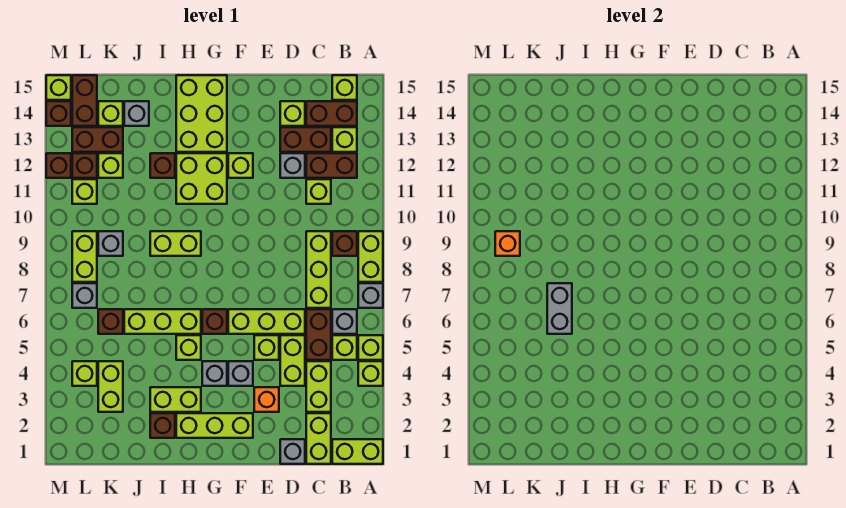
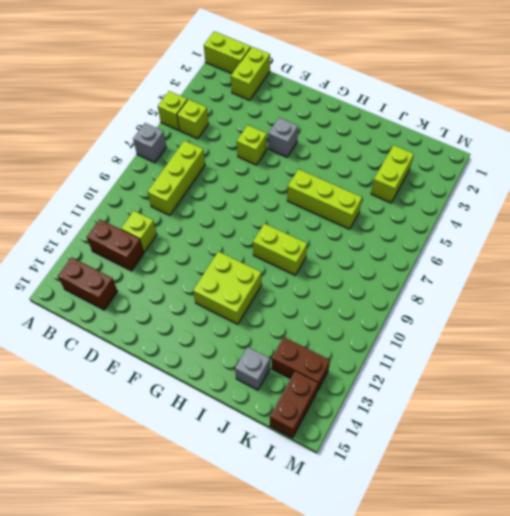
none -> lime 1x1 brick [358,361,383,386]
none -> lime 1x2 brick [358,231,383,282]
none -> grey 1x1 brick [332,309,357,334]
none -> brown 1x1 brick [332,231,357,256]

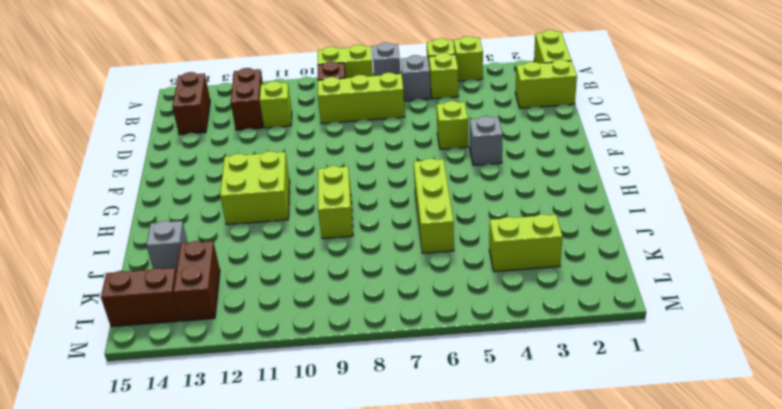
none -> lime 1x1 brick [332,127,357,152]
none -> lime 1x1 brick [332,75,357,100]
none -> lime 1x2 brick [306,361,331,412]
none -> brown 1x2 brick [306,309,331,360]

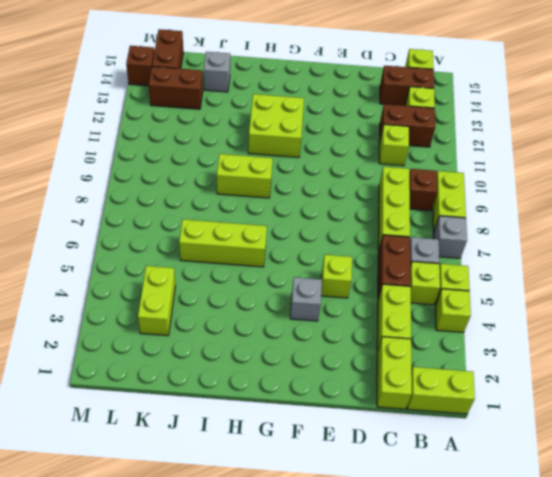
none -> brown 1x2 brick [280,127,331,152]
none -> grey 1x1 brick [280,439,305,464]
none -> lime 1x2 brick [280,335,305,386]
none -> lime 1x3 brick [228,309,305,334]

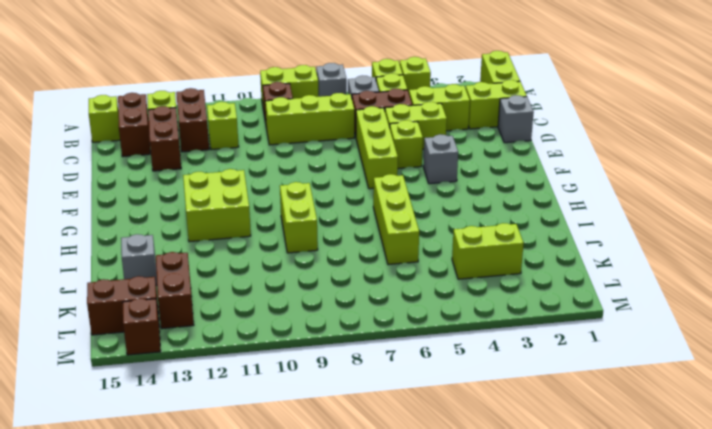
none -> grey 1x1 brick [280,153,305,178]
none -> lime 1x1 brick [280,101,305,126]
none -> orange 1x1 brick [254,387,279,412]
none -> lime 1x3 brick [176,413,253,438]

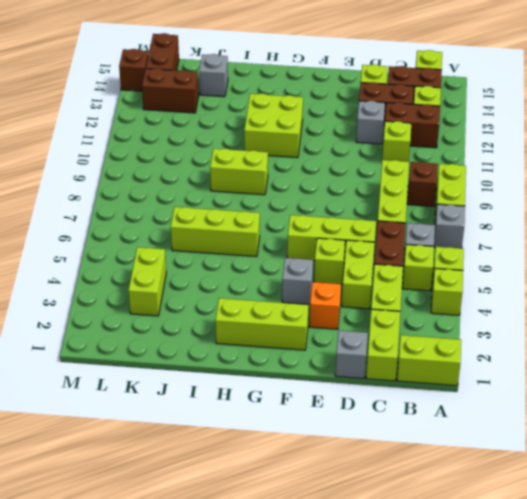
none -> lime 1x1 brick [228,153,253,178]
none -> grey 1x1 brick [202,361,227,386]
none -> brown 1x1 brick [202,309,227,334]
none -> lime 2x3 brick [176,75,227,152]

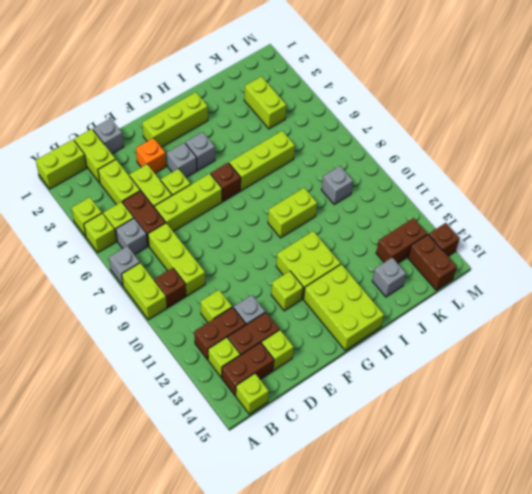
none -> lime 1x2 brick [150,387,201,412]
none -> lime 1x1 brick [176,335,201,360]
none -> brown 1x1 brick [150,413,175,438]
none -> brown 1x1 brick [150,153,175,178]

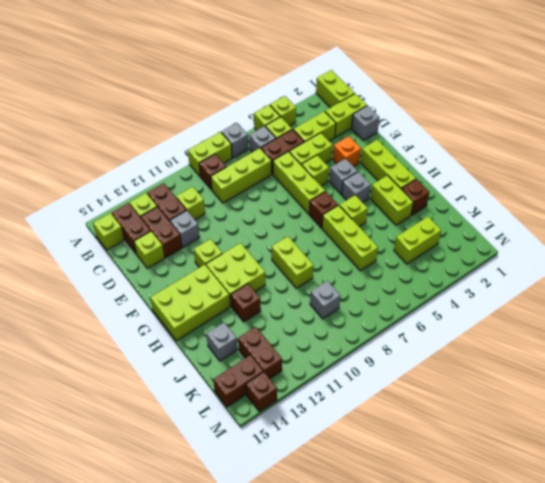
none -> brown 1x1 brick [98,309,123,334]
none -> lime 1x1 brick [98,153,123,178]
none -> lime 1x1 brick [98,101,123,126]
none -> lime 1x1 brick [72,361,97,386]

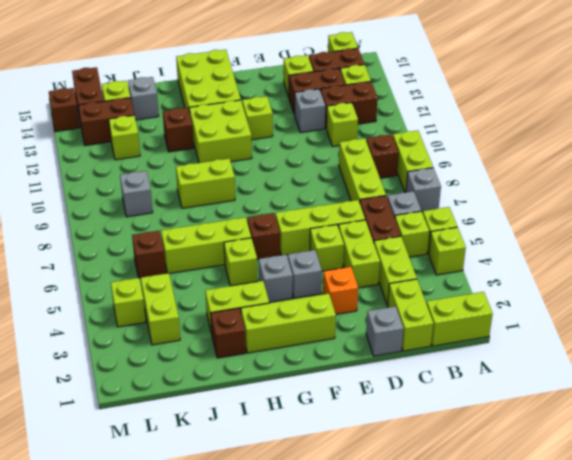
none -> grey 1x1 brick [72,283,97,308]
none -> lime 1x2 brick [72,231,97,282]
none -> lime 1x1 brick [72,179,97,204]
none -> brown 1x1 brick [72,153,97,178]

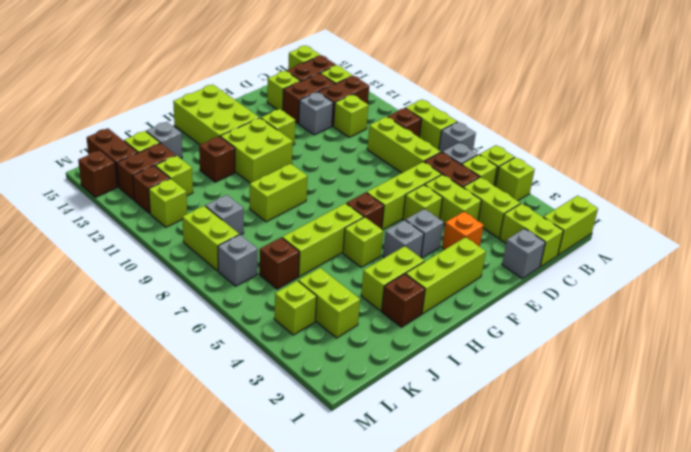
none -> brown 1x1 brick [46,153,71,178]
none -> lime 1x1 brick [46,75,71,100]
none -> grey 1x2 brick [547,283,572,334]
none -> orange 1x1 brick [495,231,520,256]

